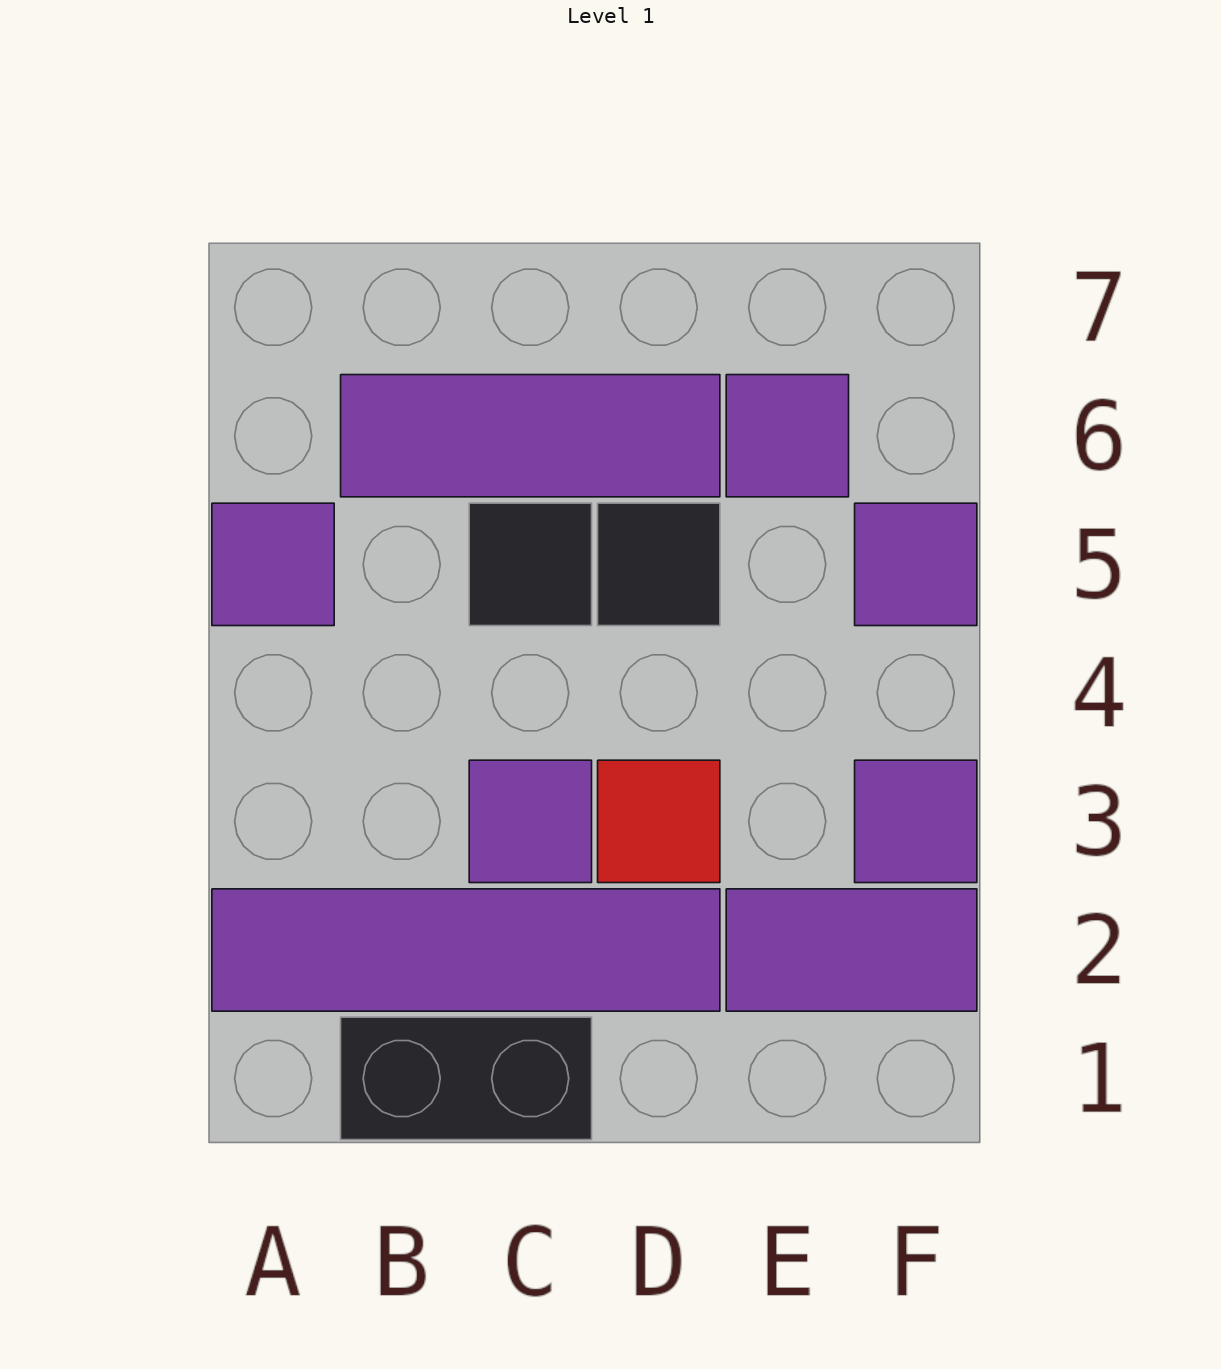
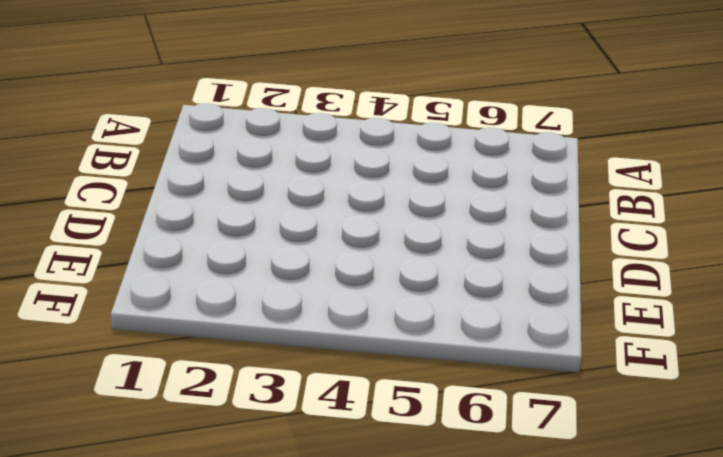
none -> purple 1x4 tile [212,889,720,1011]
none -> purple 1x1 tile [212,503,334,626]
none -> black 1x2 brick [341,1017,592,1140]

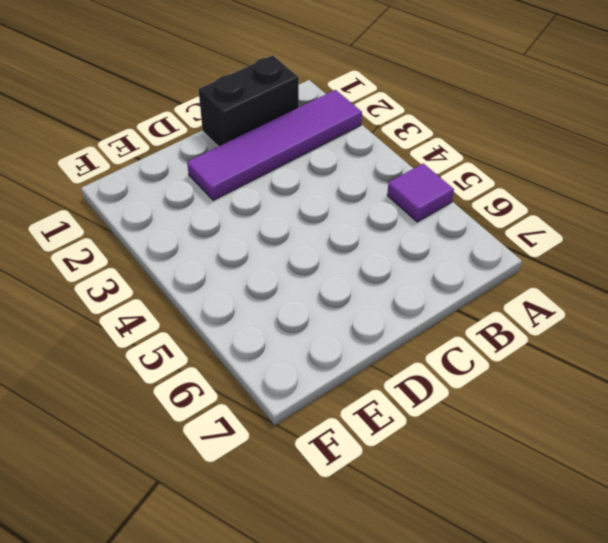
none -> purple 1x3 tile [341,375,720,497]
none -> purple 1x1 tile [469,760,592,883]
none -> black 1x1 tile [469,503,592,626]

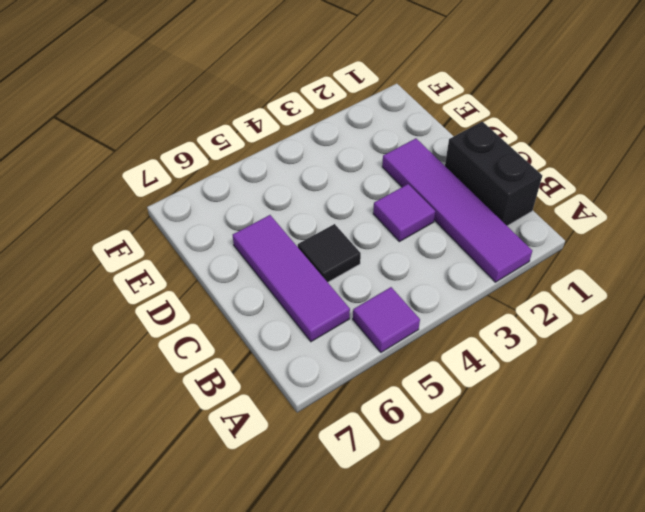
none -> red 1x1 tile [598,760,720,883]
none -> black 1x1 tile [598,503,720,626]
none -> purple 1x2 tile [726,889,977,1011]

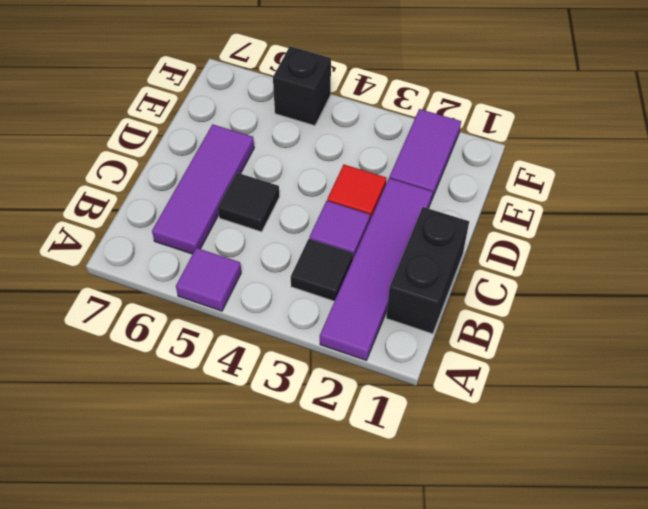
black 1x1 tile [291,239,353,301] -> black 1x1 tile moved to [598,503,720,626]
black 1x1 brick [273,46,331,126] -> purple 1x1 tile [855,503,977,626]
none -> purple 1x1 tile [726,375,849,497]
none -> purple 1x1 tile [855,760,977,883]

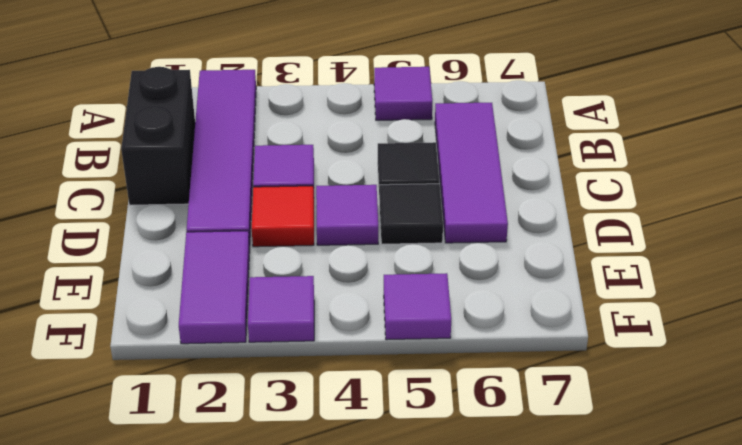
purple 1x1 tile [316,185,378,245] -> purple 1x1 tile moved to [726,375,849,497]

